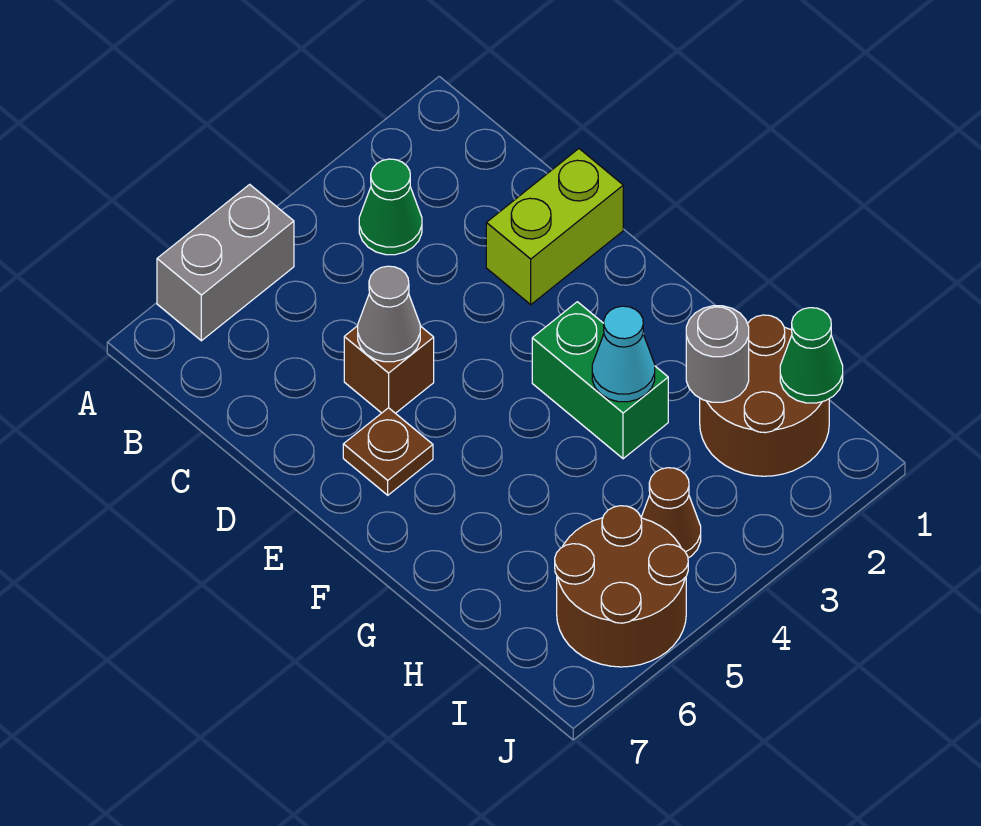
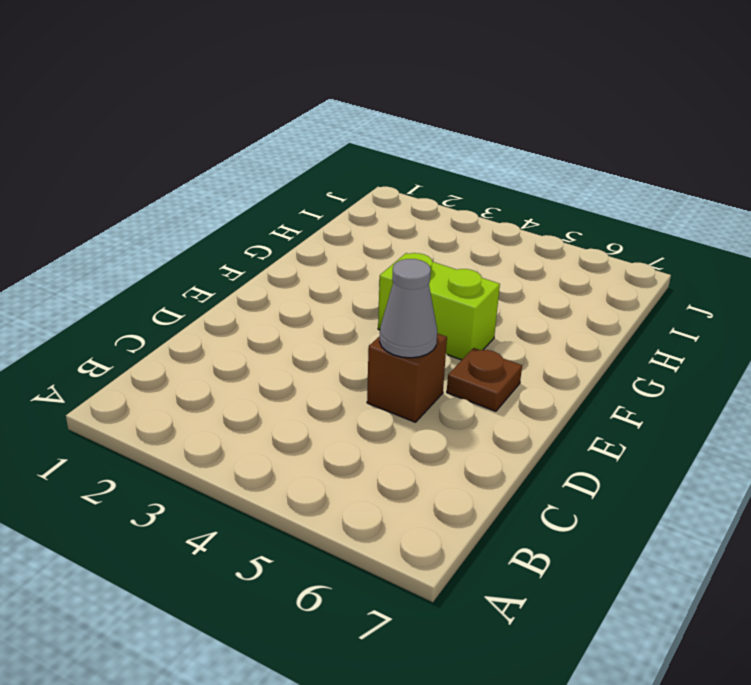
lime 1x2 brick [378,253,500,360] -> lime 1x2 brick moved to [486,149,623,305]
none -> grey 1x2 brick [157,184,294,341]
none -> green 1x1 cone [359,159,422,255]
none -> green 1x2 brick [532,302,668,459]

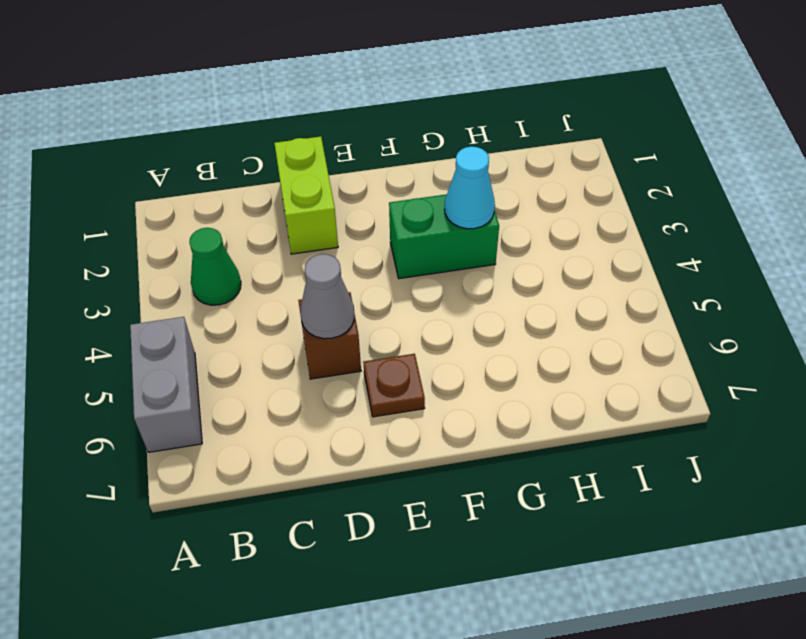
none -> brown 2x2 round brick [700,315,829,476]
none -> brown 1x1 cone [641,468,701,558]
none -> brown 2x2 round brick [555,506,688,667]

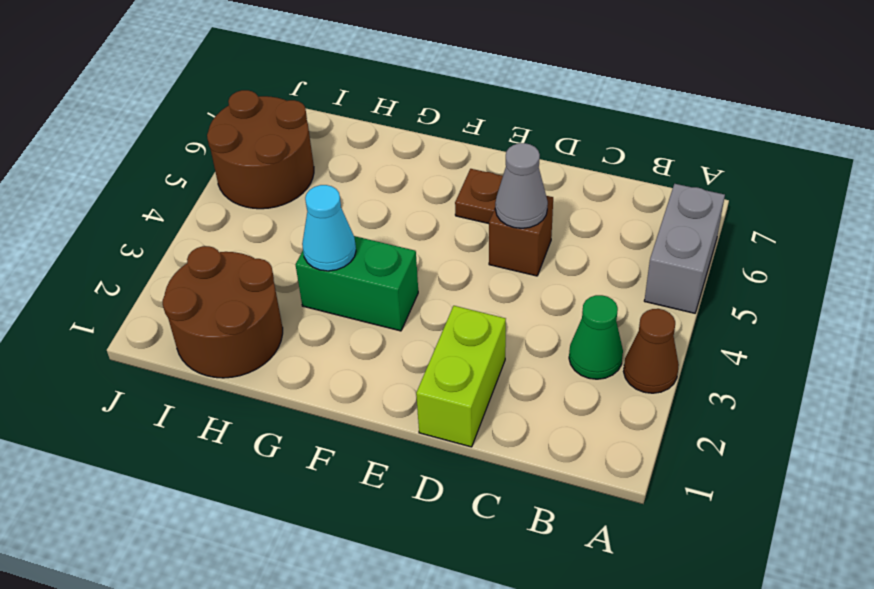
brown 1x1 cone [624,309,679,393] -> brown 1x1 cone moved to [641,468,701,558]
none -> grey 1x1 round brick [686,306,749,402]
none -> green 1x1 cone [780,308,843,403]

